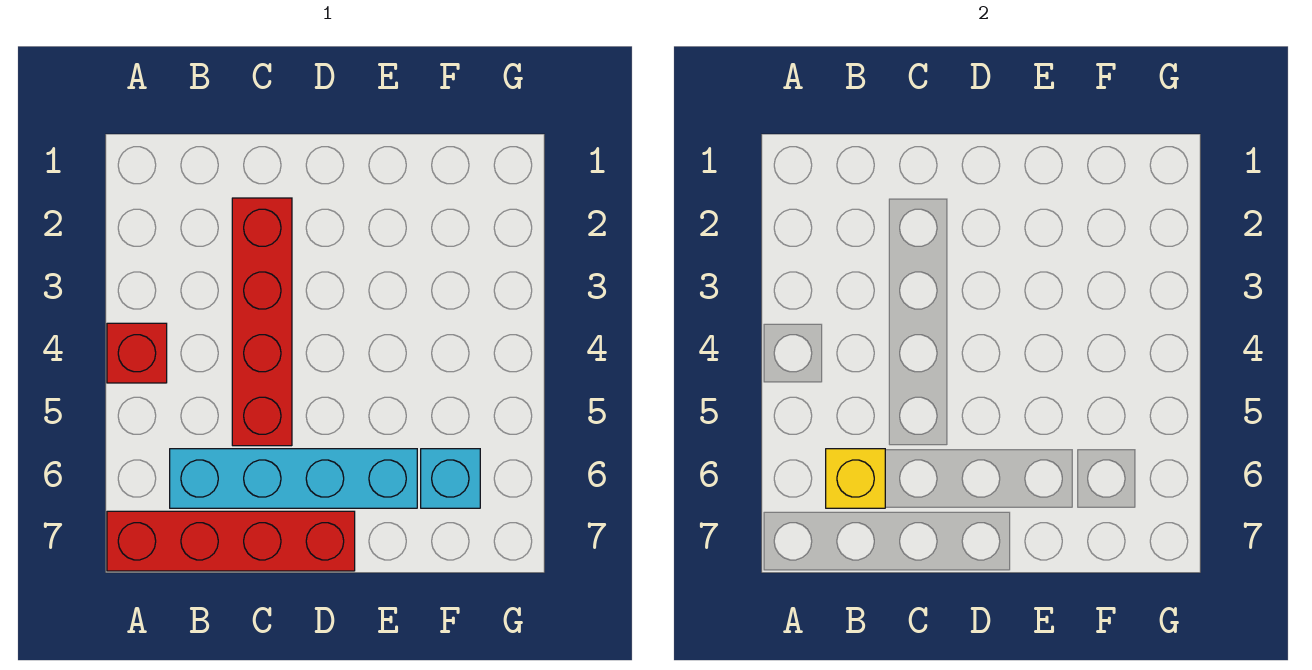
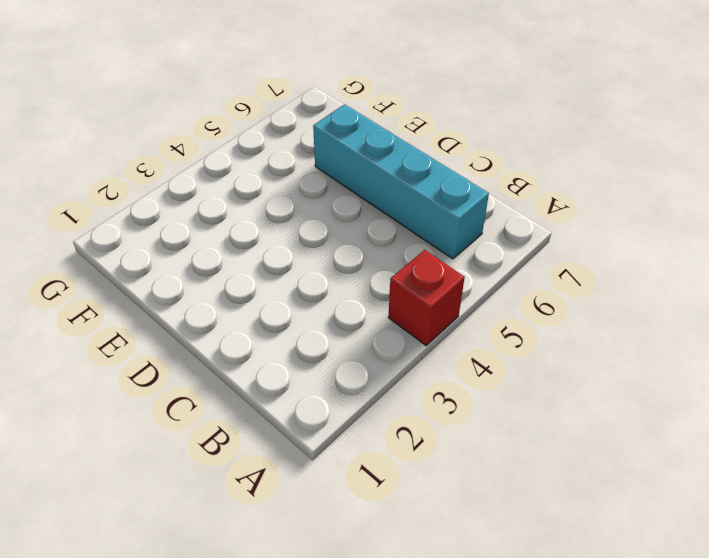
none -> red 1x4 brick [107,511,355,571]
none -> red 1x4 brick [232,198,292,446]

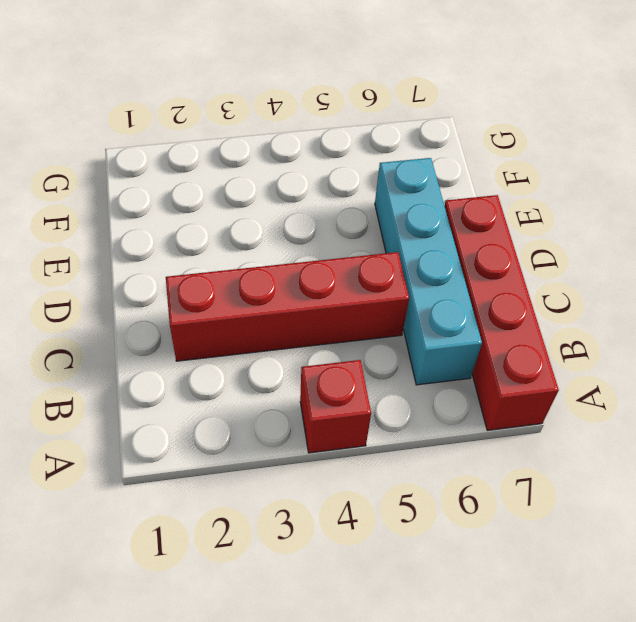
none -> cyan 1x1 brick [421,449,480,508]
none -> yellow 1x1 brick [826,449,885,508]

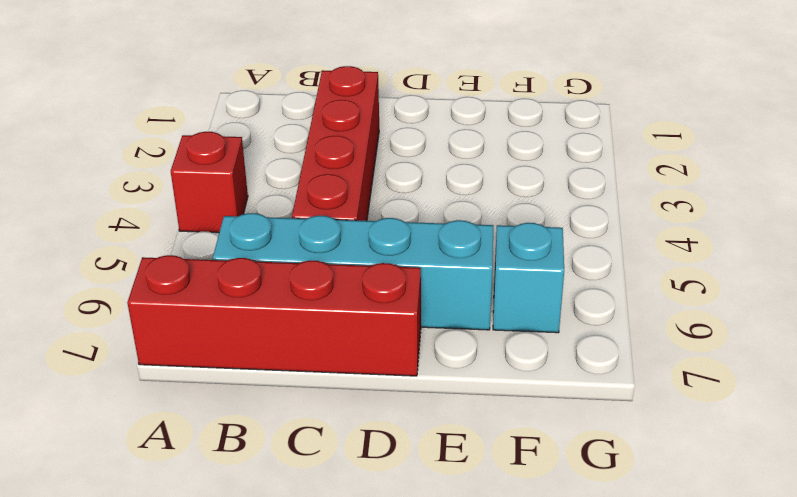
none -> yellow 1x1 brick [826,449,885,508]

